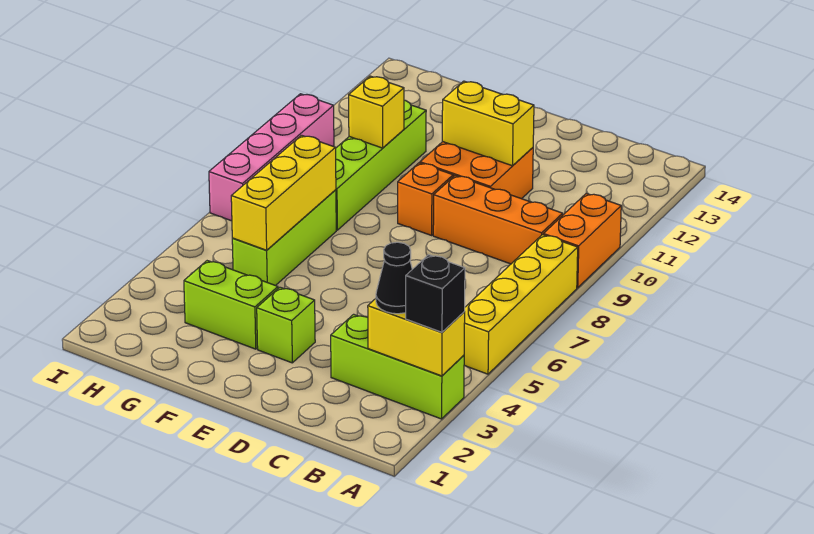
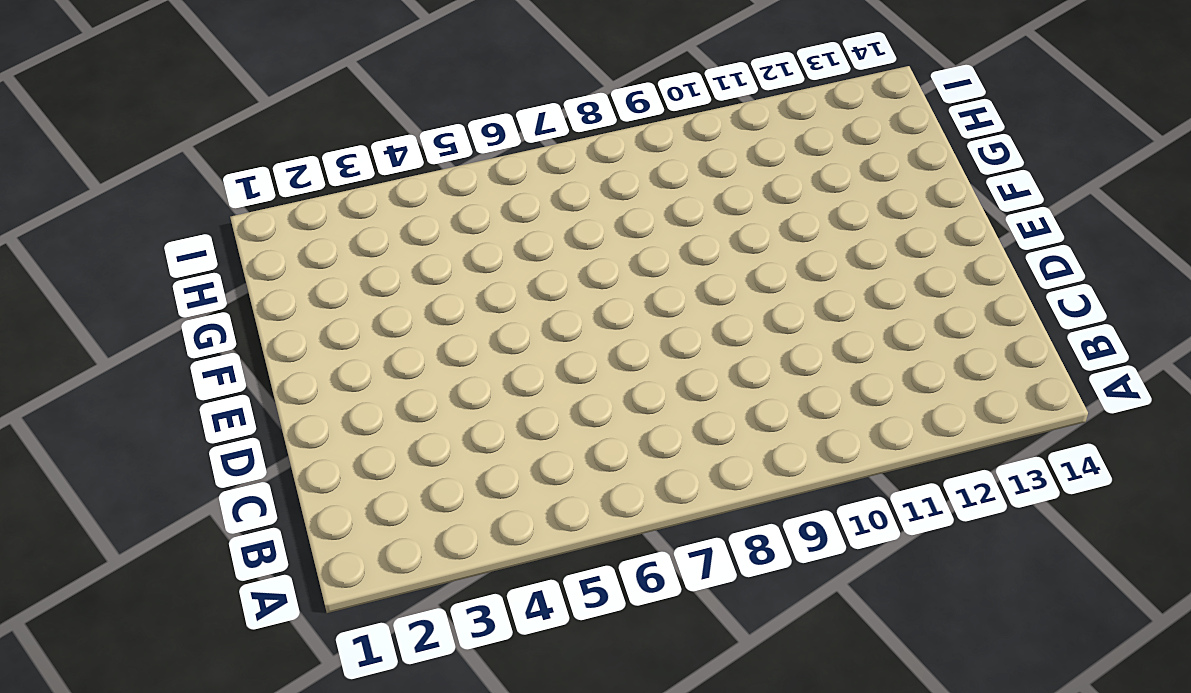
none -> lime 1x3 brick [331,314,464,419]
none -> yellow 1x4 brick [464,235,578,374]
none -> orange 1x2 brick [543,193,621,288]

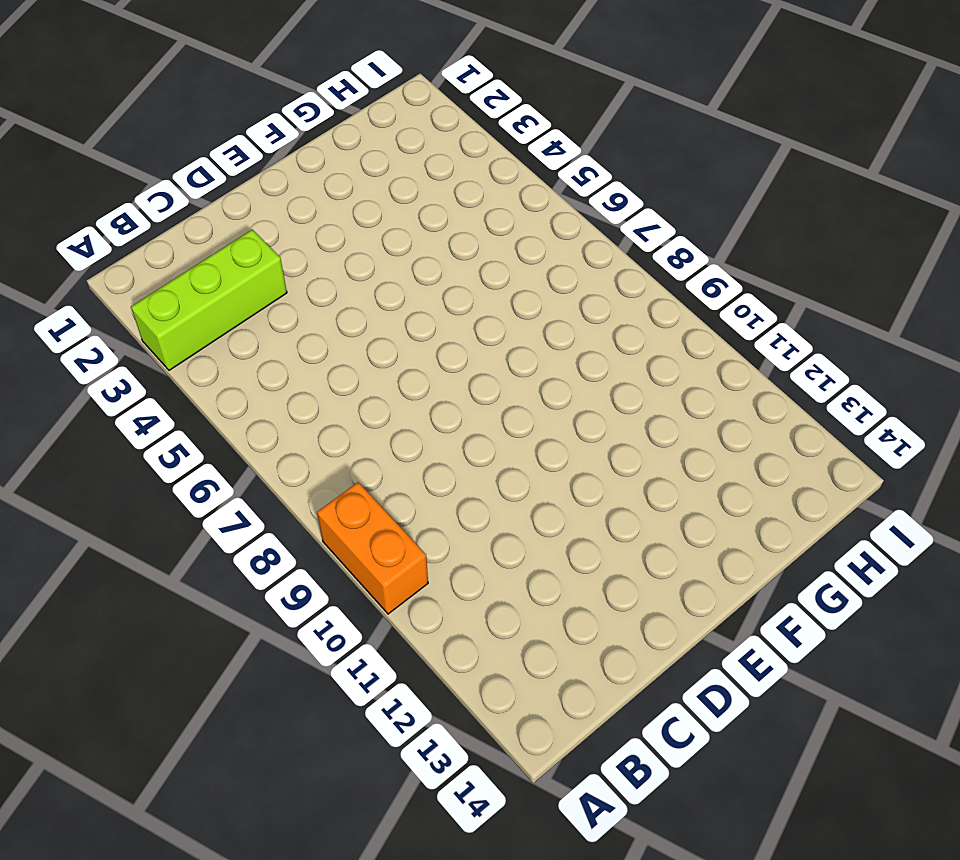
none -> yellow 1x4 brick [464,235,578,374]
none -> orange 1x3 brick [433,176,563,264]
none -> orange 2x2 brick [420,142,533,199]

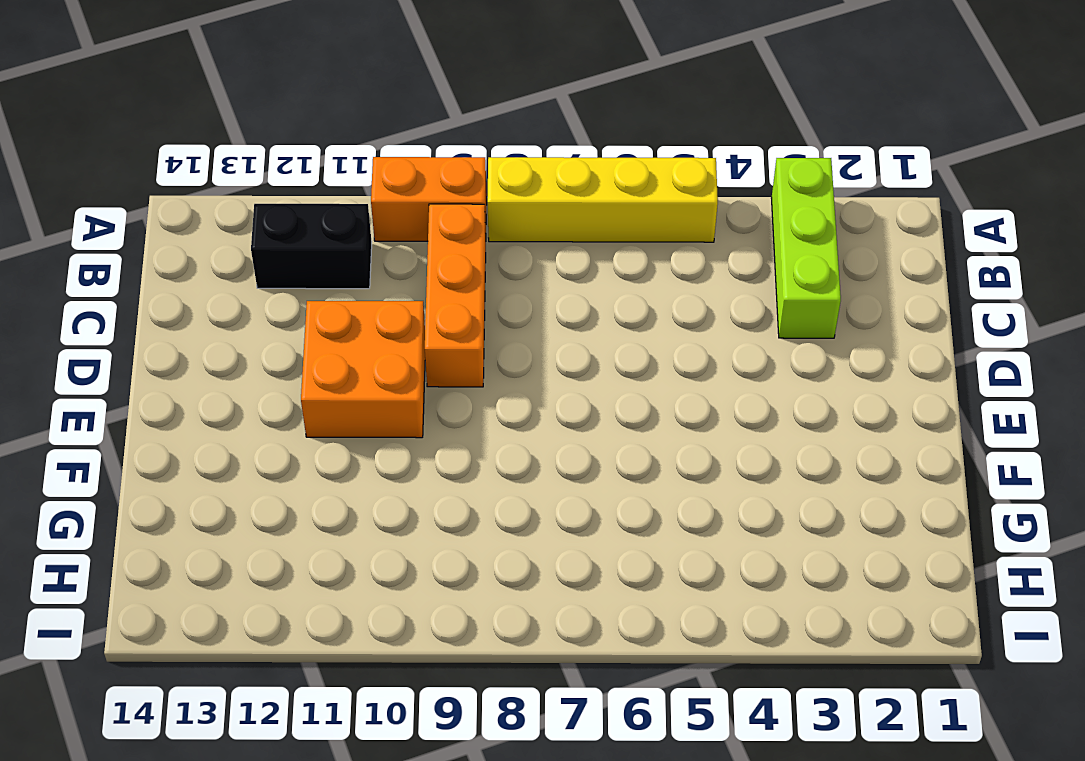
black 1x2 brick [251,204,372,289] -> none
none -> lime 1x1 brick [257,287,315,363]
none -> orange 1x1 brick [398,163,453,235]
none -> lime 1x2 brick [184,261,278,349]

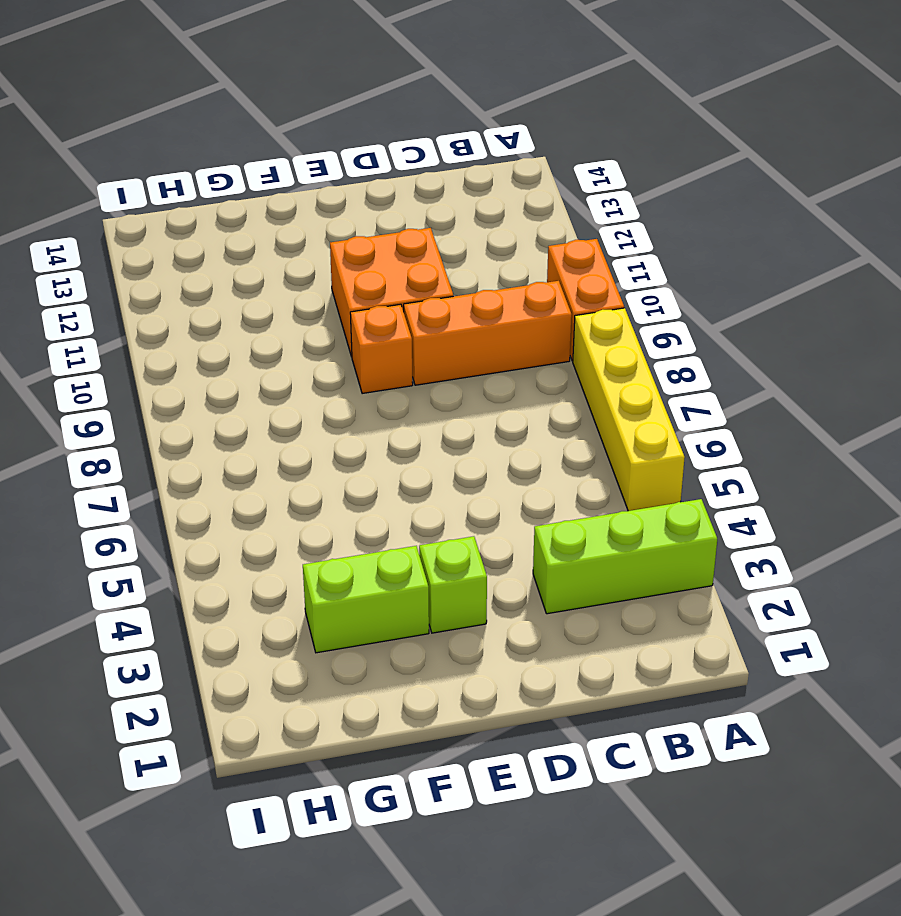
none -> lime 1x3 brick [232,190,336,286]
none -> lime 1x4 brick [336,100,426,230]
none -> pink 1x4 brick [209,94,334,221]

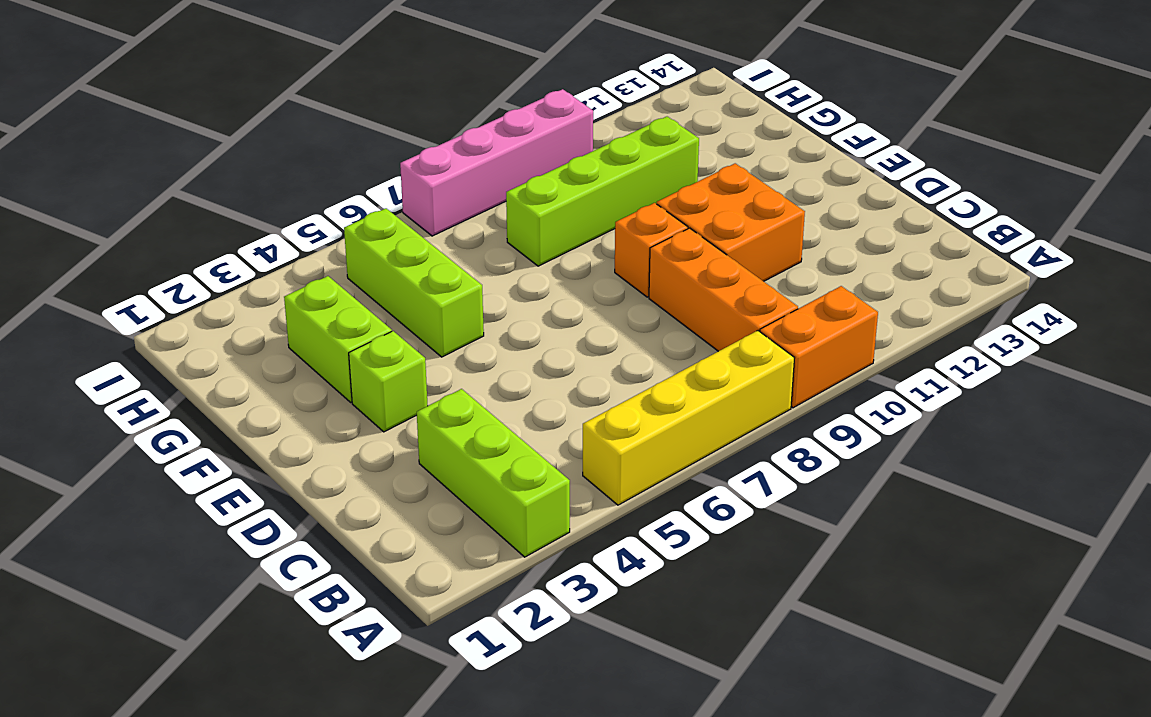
lime 1x3 brick [344,208,484,357] -> lime 1x3 brick turned to [232,190,336,286]
none -> yellow 1x2 brick [368,299,465,376]
none -> yellow 1x2 brick [442,81,534,166]
none -> yellow 1x3 brick [231,135,336,250]

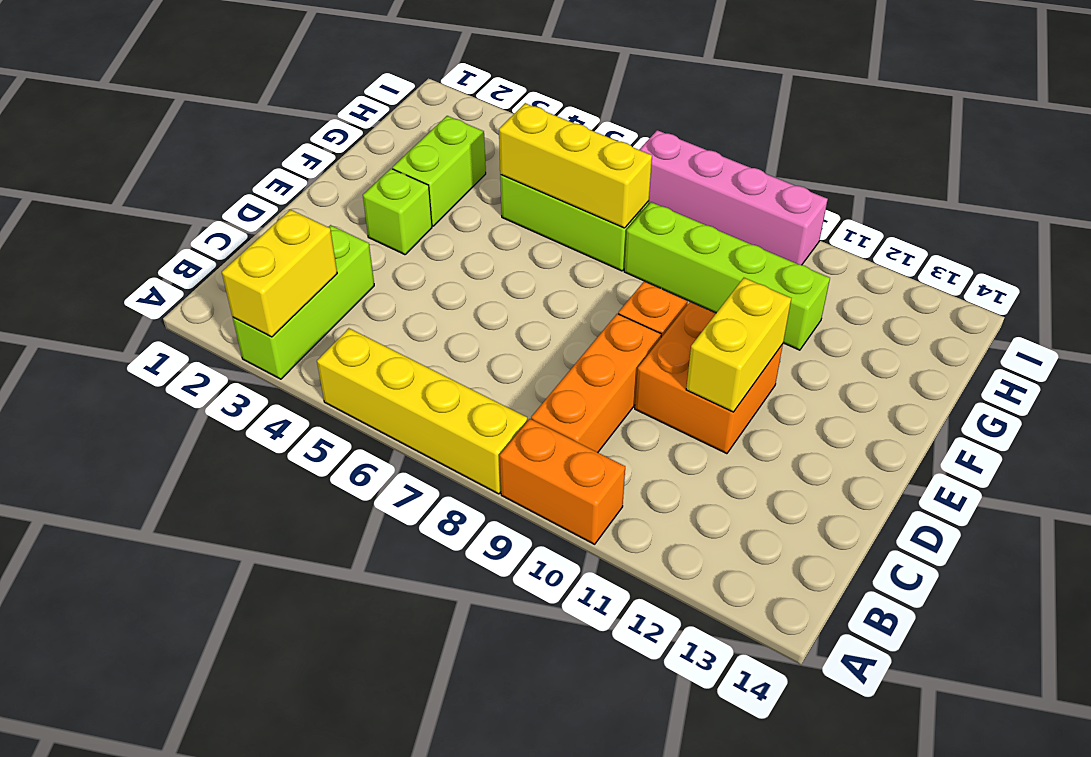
none -> yellow 1x1 brick [349,76,404,148]
none -> black 1x1 brick [406,255,465,332]
none -> black 1x1 cone [376,242,412,314]

